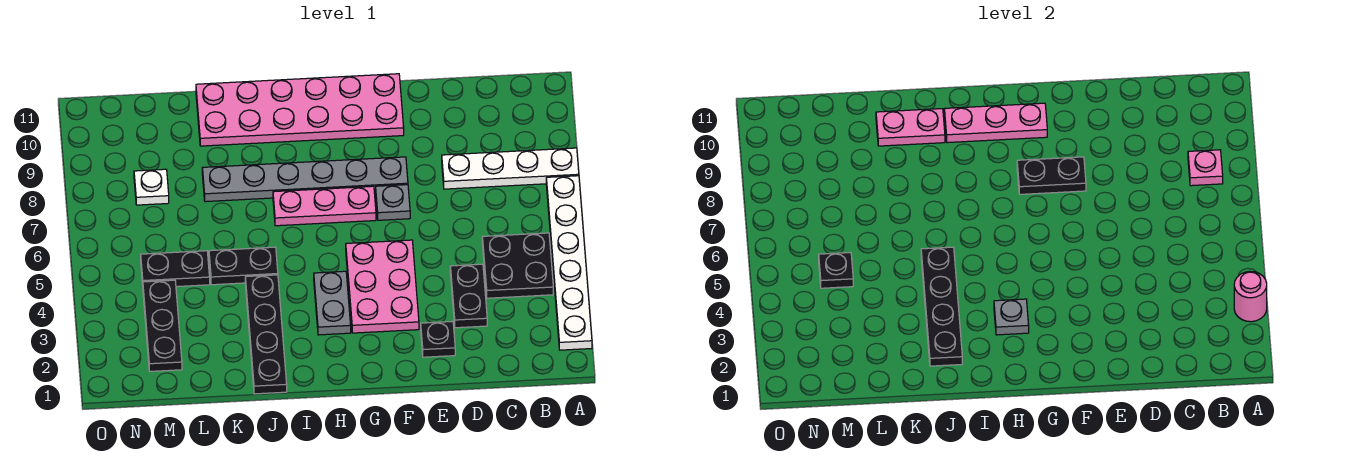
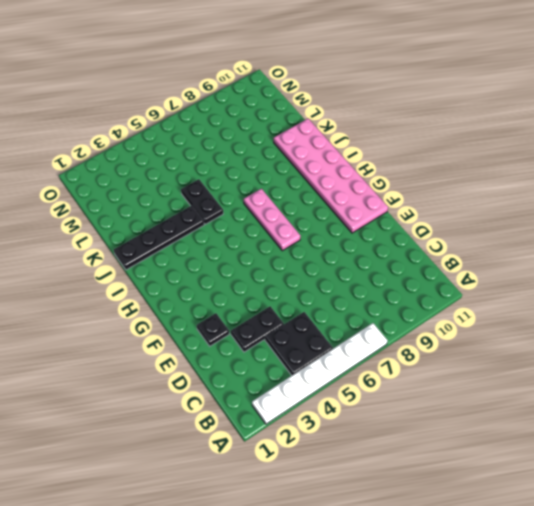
none -> white 1x4 plate [442,148,579,189]
none -> pink 2x3 plate [346,240,419,333]
none -> grey 1x1 plate [376,185,410,220]

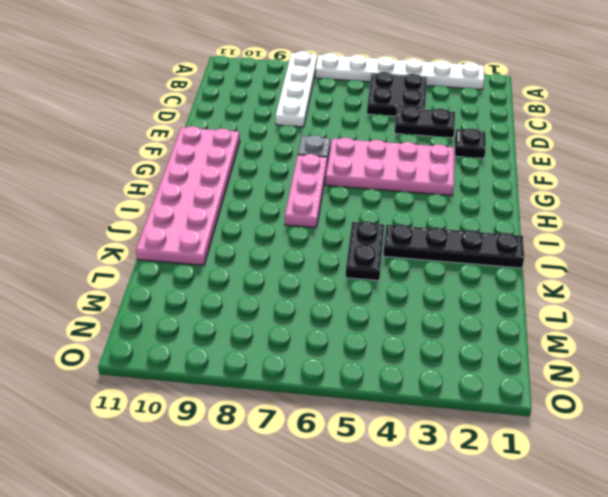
pink 2x4 plate [325,138,454,195] -> pink 2x3 plate [346,240,419,333]
none -> grey 1x6 plate [202,157,408,202]
none -> grey 1x2 plate [314,271,351,335]
none -> black 1x2 plate [141,251,210,287]

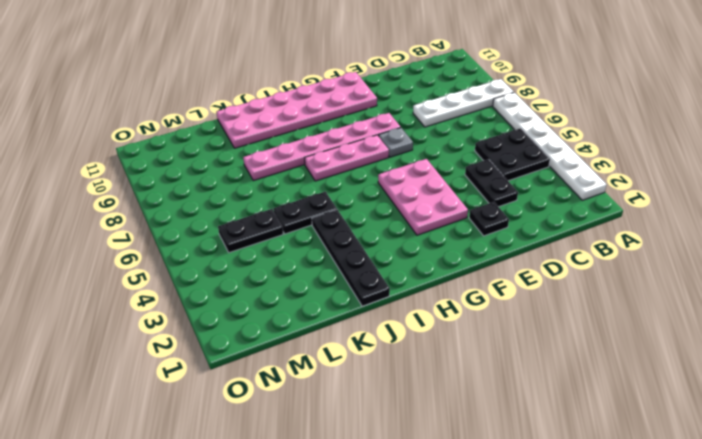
pink 1x6 plate [243,113,401,181] -> grey 1x6 plate [202,157,408,202]
none -> grey 1x2 plate [314,271,351,335]
none -> black 1x3 plate [143,280,182,371]
none -> white 1x1 plate [134,169,169,205]

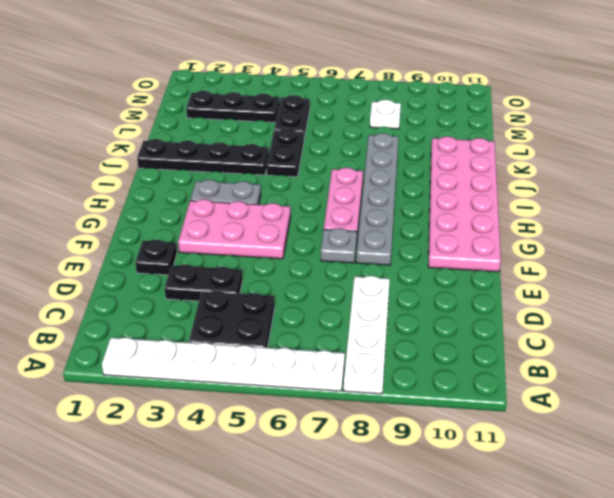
none -> pink 1x1 round brick [1234,271,1267,322]
none -> pink 1x1 plate [1188,150,1223,186]
none -> black 1x2 plate [1017,157,1086,194]

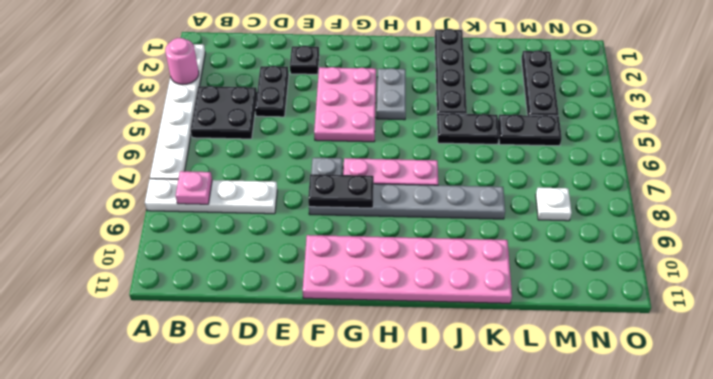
none -> pink 1x3 plate [944,103,1047,143]
none -> grey 1x1 plate [994,299,1029,335]
none -> black 1x4 plate [921,247,962,366]

